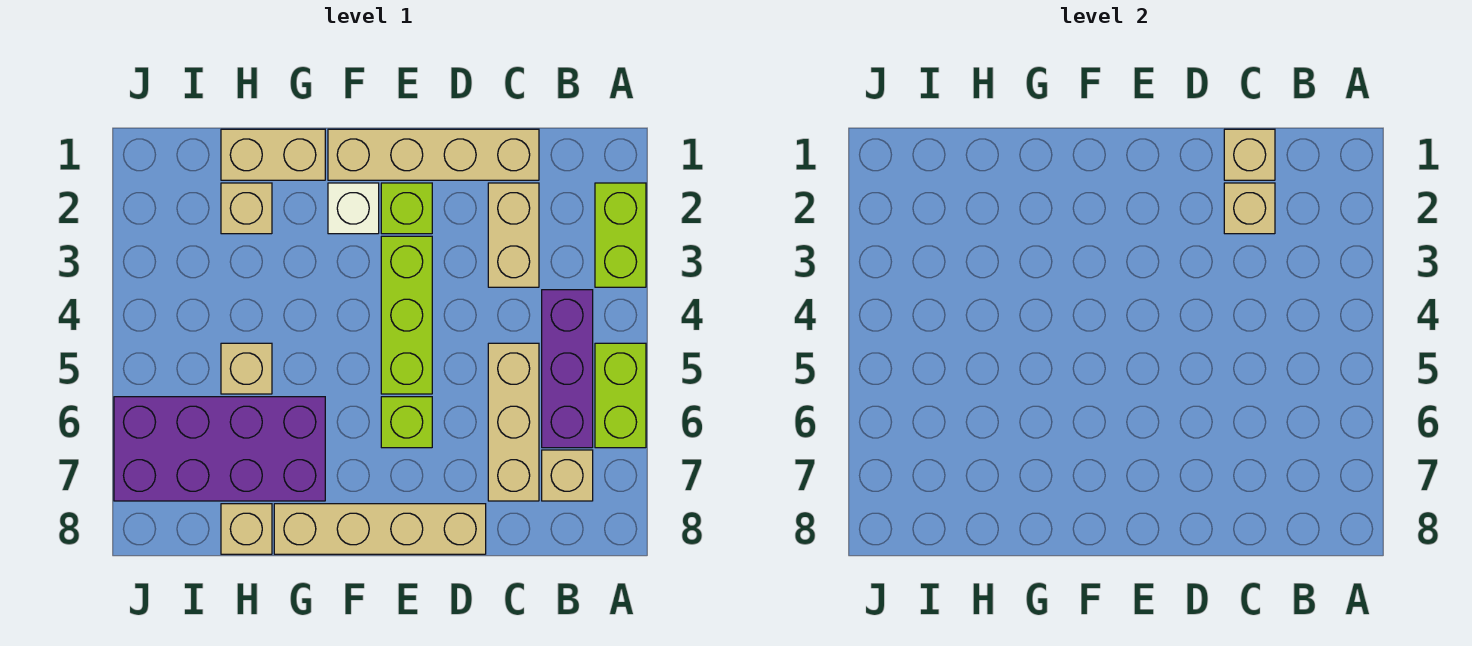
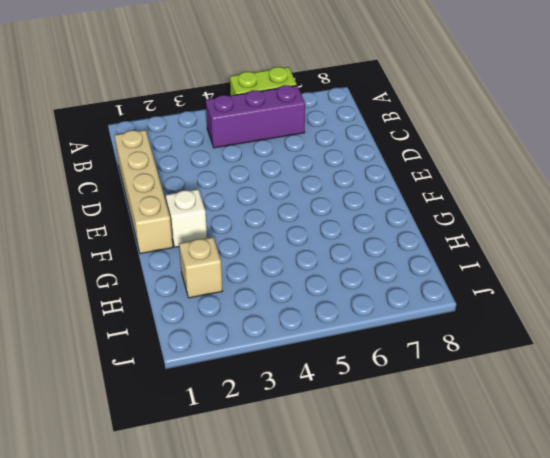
none -> lime 1x2 brick [595,183,646,287]
none -> tan 1x1 brick [542,450,593,501]
none -> tan 1x2 brick [488,183,539,287]

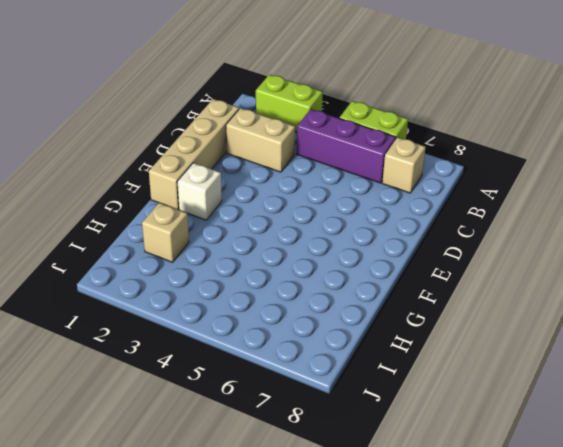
none -> tan 1x3 brick [488,343,539,501]
none -> tan 1x4 brick [274,504,486,554]
none -> lime 1x1 brick [381,183,432,234]

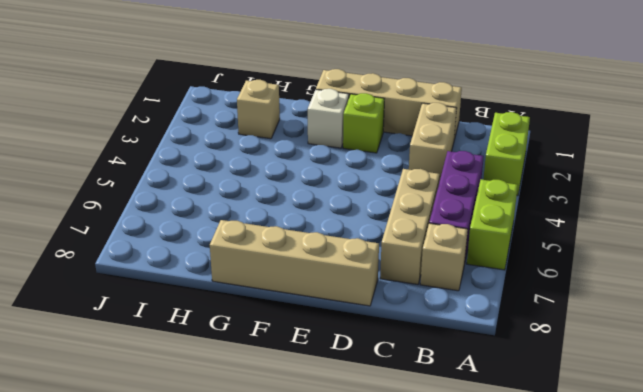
none -> lime 1x3 brick [381,236,432,394]
none -> lime 1x1 brick [381,397,432,448]
none -> tan 1x2 brick [221,129,325,180]

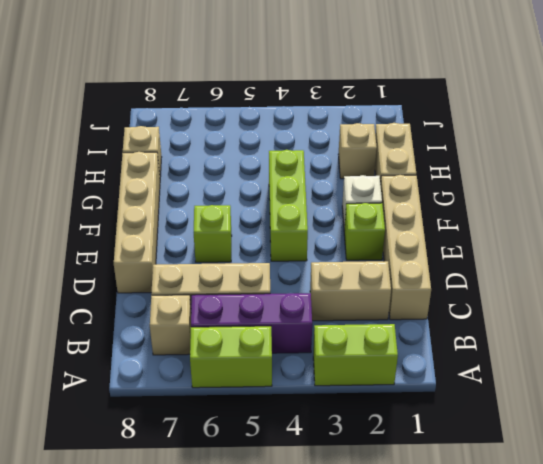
lime 1x3 brick [269,150,308,261] -> lime 1x3 brick turned to [381,236,432,394]
none -> purple 2x4 brick [114,397,325,501]
none -> tan 1x1 brick [221,343,272,394]
none -> tan 1x1 brick [1224,129,1275,180]

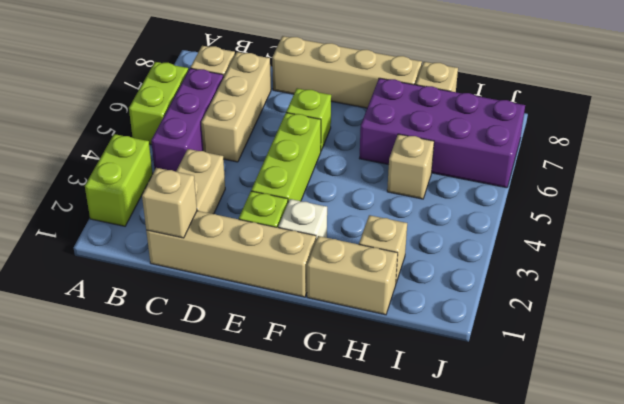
none -> tan 1x1 brick [1224,183,1275,234]

